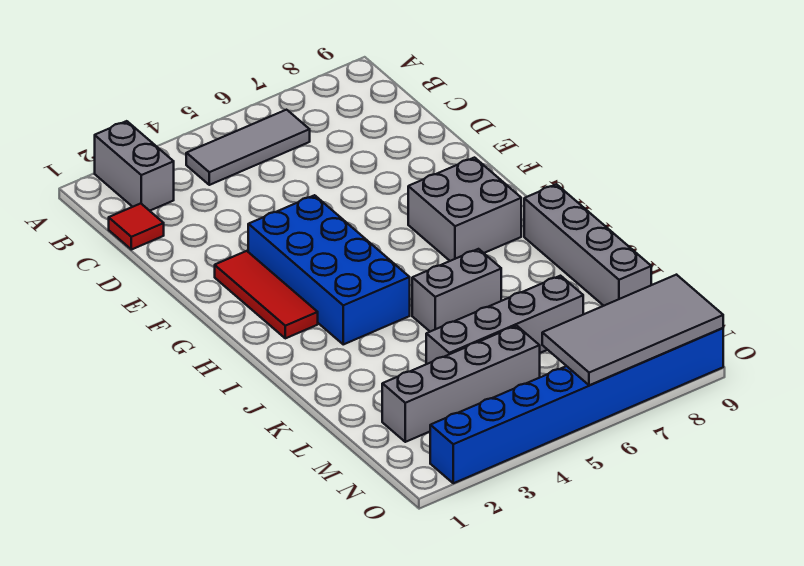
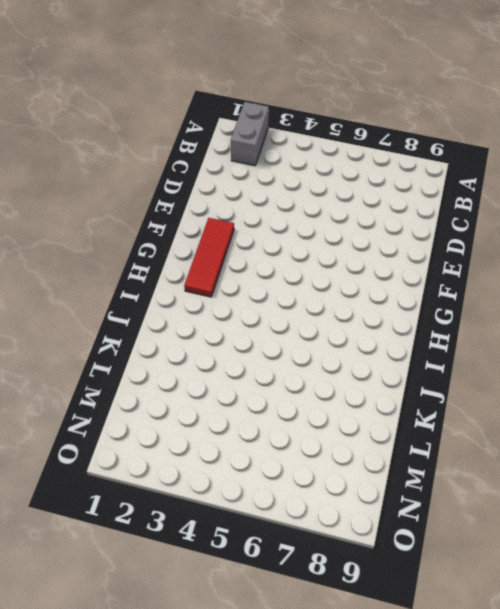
none -> grey 1x3 tile [186,110,310,185]
none -> red 1x1 tile [109,203,164,250]
none -> blue 2x4 brick [248,195,410,344]

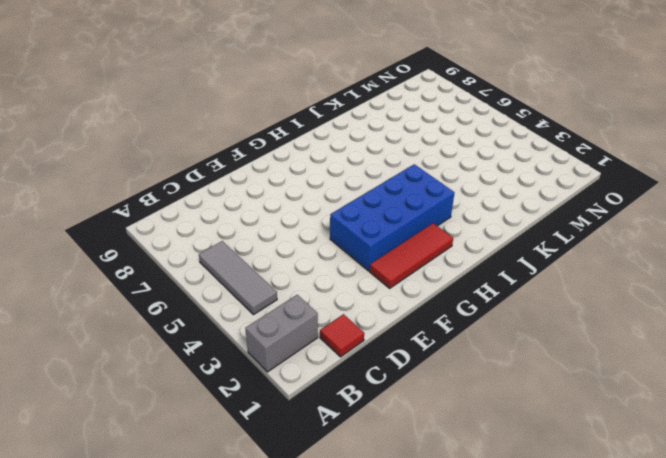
none -> grey 2x2 brick [408,158,521,261]
none -> grey 1x4 brick [524,184,651,306]
none -> grey 1x2 brick [412,249,501,332]

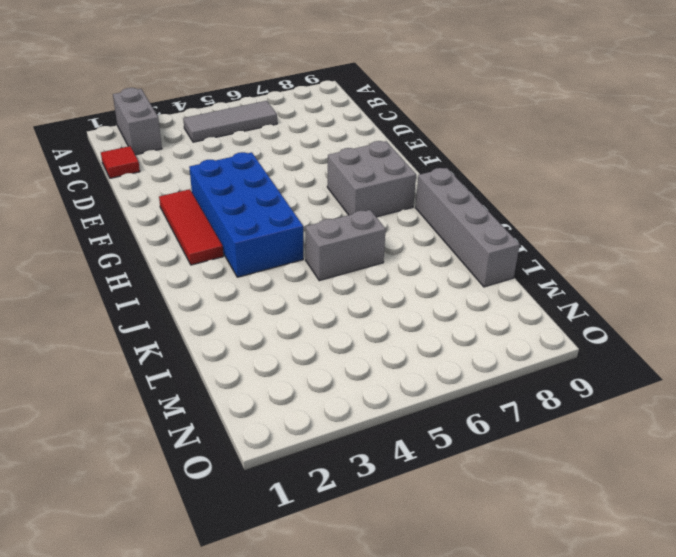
none -> grey 1x4 brick [426,276,583,364]
none -> grey 1x4 brick [382,326,540,442]
none -> blue 1x8 brick [430,328,723,483]

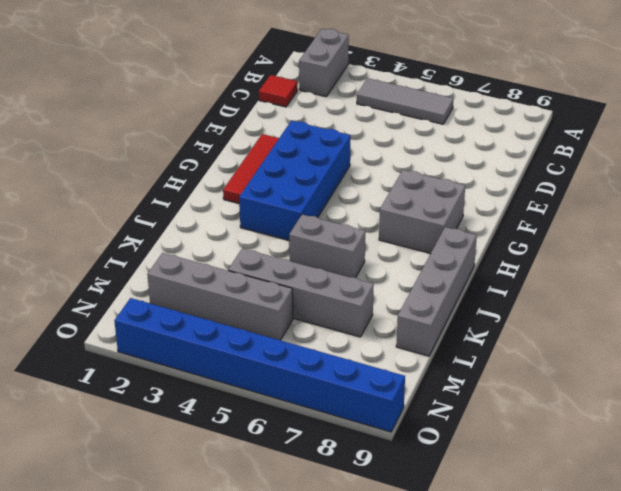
none -> grey 2x4 tile [542,275,723,385]

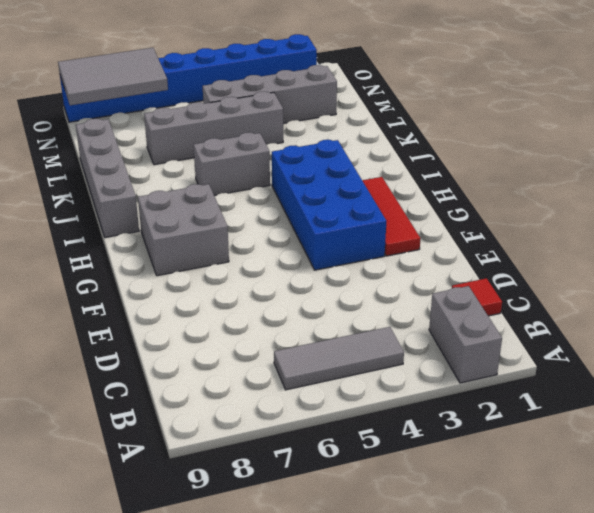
grey 2x3 tile [58,48,168,105] -> grey 2x4 tile [542,275,723,385]

